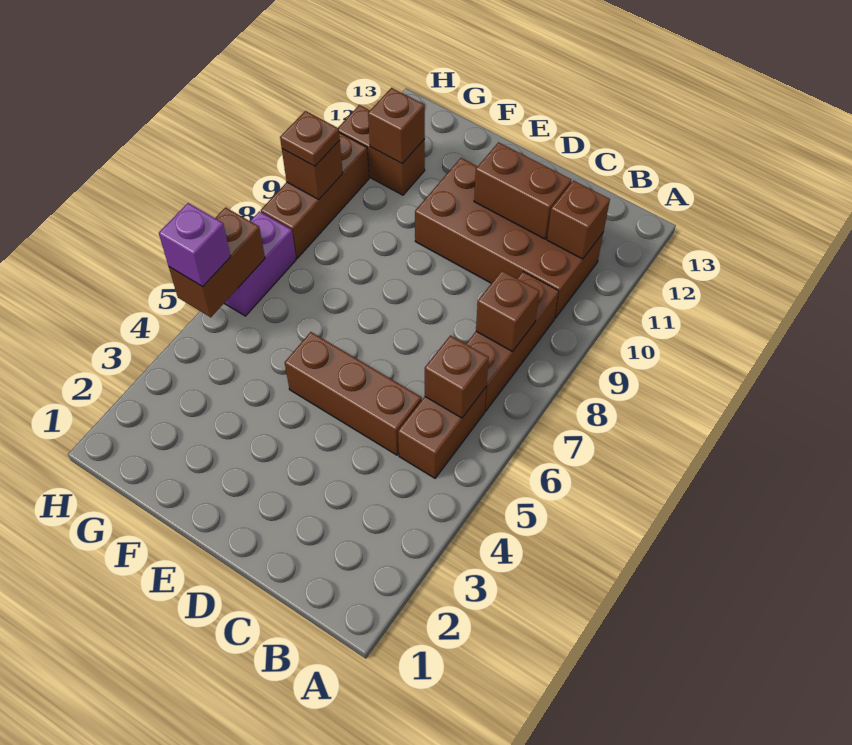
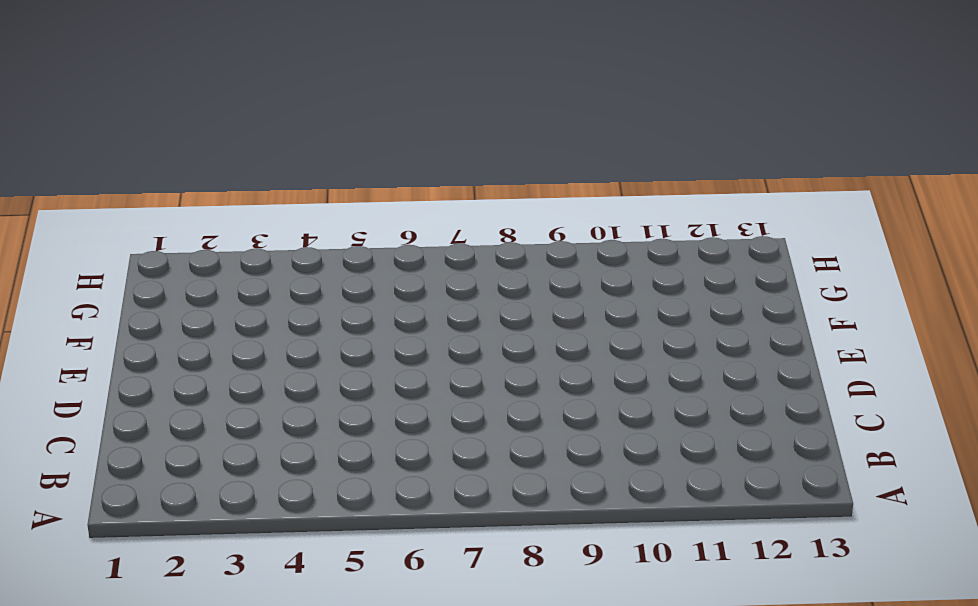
none -> brown 1x2 brick [398,387,486,478]
none -> brown 1x3 brick [466,272,559,411]
none -> brown 2x4 brick [415,158,603,318]

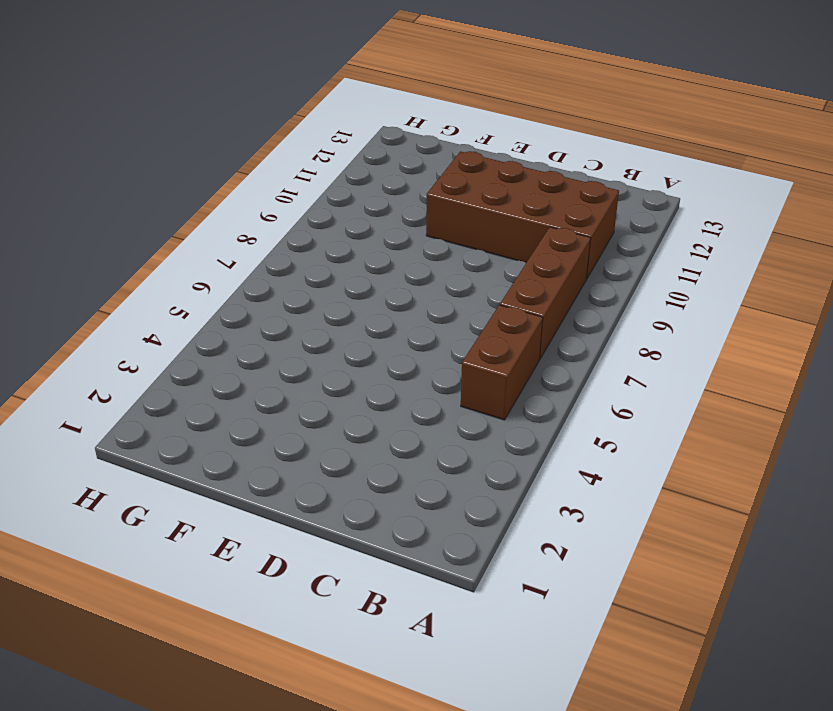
none -> brown 1x3 brick [285,332,422,455]
none -> brown 1x2 brick [338,105,425,195]
none -> purple 1x2 brick [224,211,296,316]

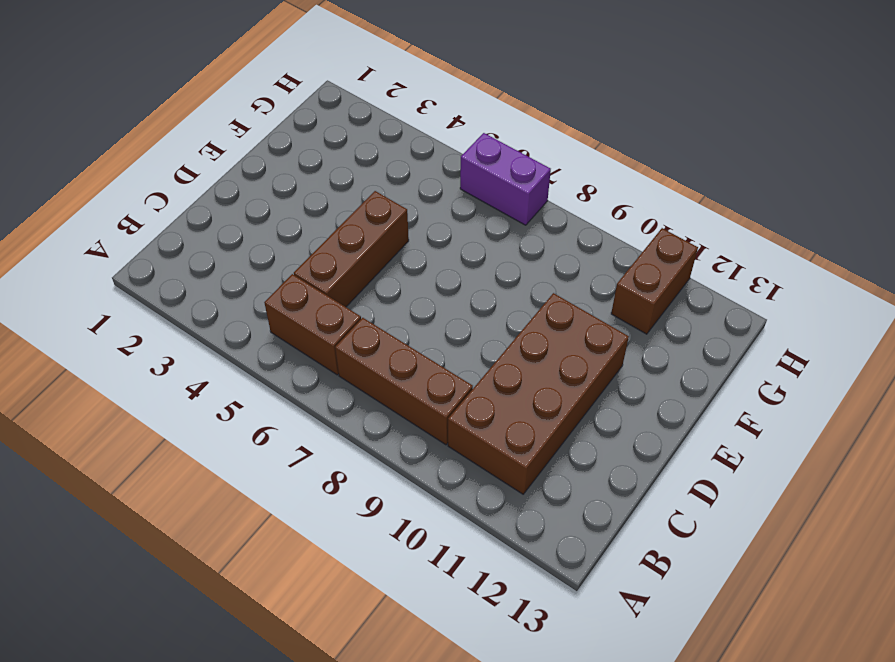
none -> brown 1x3 brick [261,133,369,258]
none -> brown 1x1 brick [425,336,489,418]
none -> brown 1x1 brick [476,271,539,352]

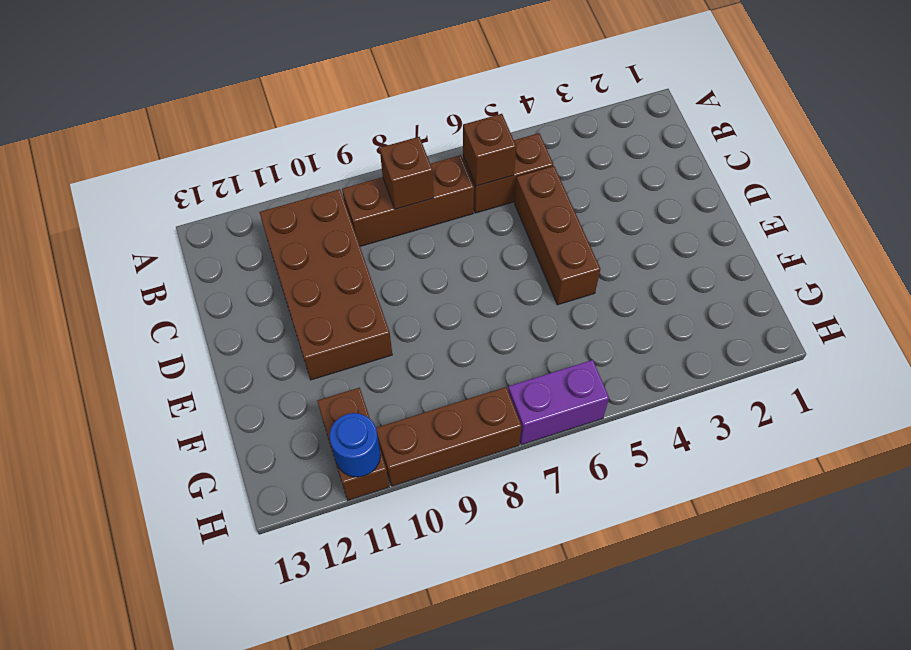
blue 1x1 round brick [330,413,381,477] -> none
none -> brown 1x1 brick [547,181,610,259]
none -> brown 1x2 brick [474,142,571,239]
none -> brown 1x1 brick [368,88,425,164]

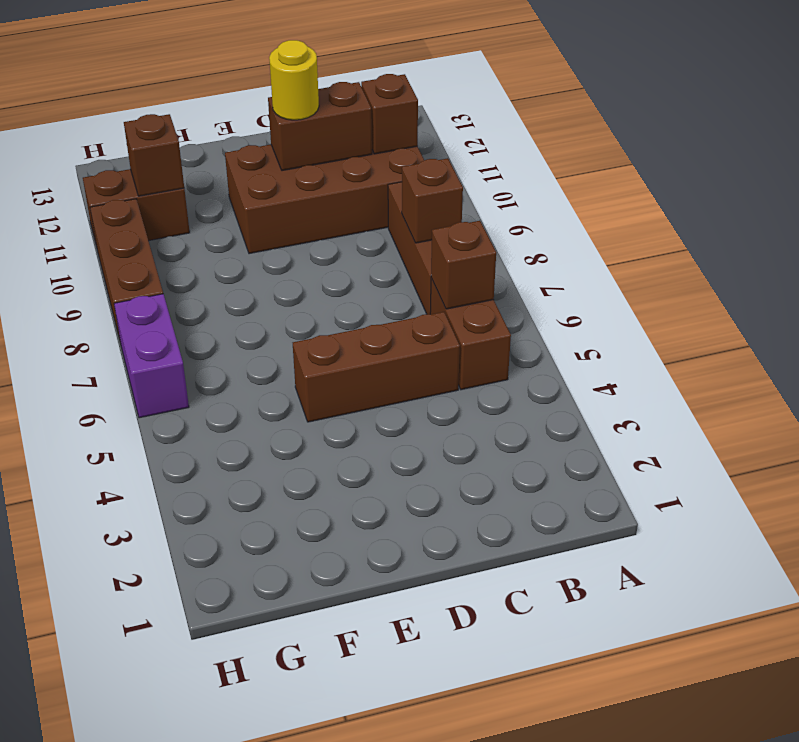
yellow 1x1 round brick [269,40,319,120] -> none
none -> brown 1x2 brick [169,207,265,317]
none -> brown 1x1 brick [282,140,343,199]
none -> purple 1x1 brick [159,203,231,287]

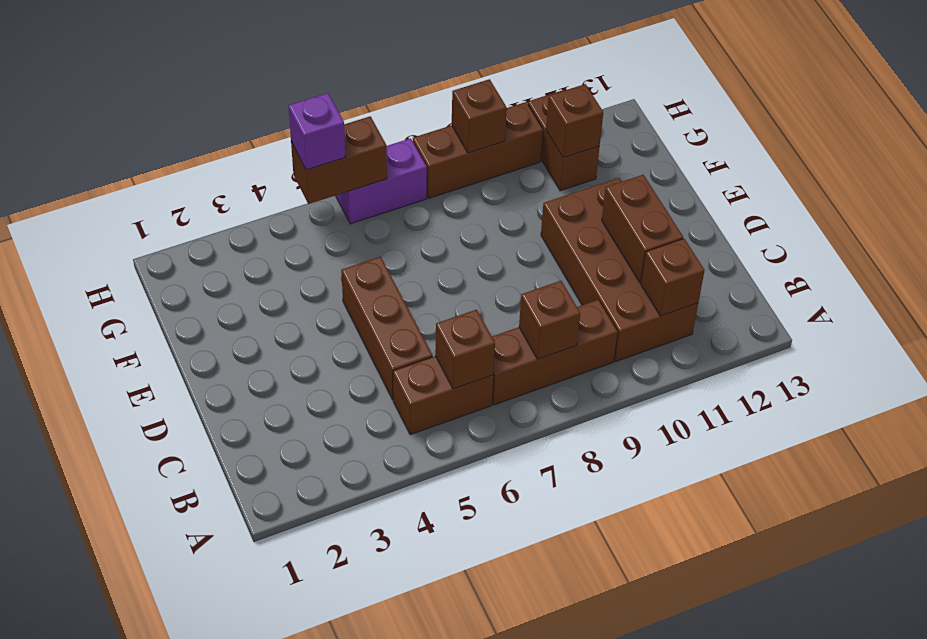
none -> brown 1x1 plate [280,111,340,166]

